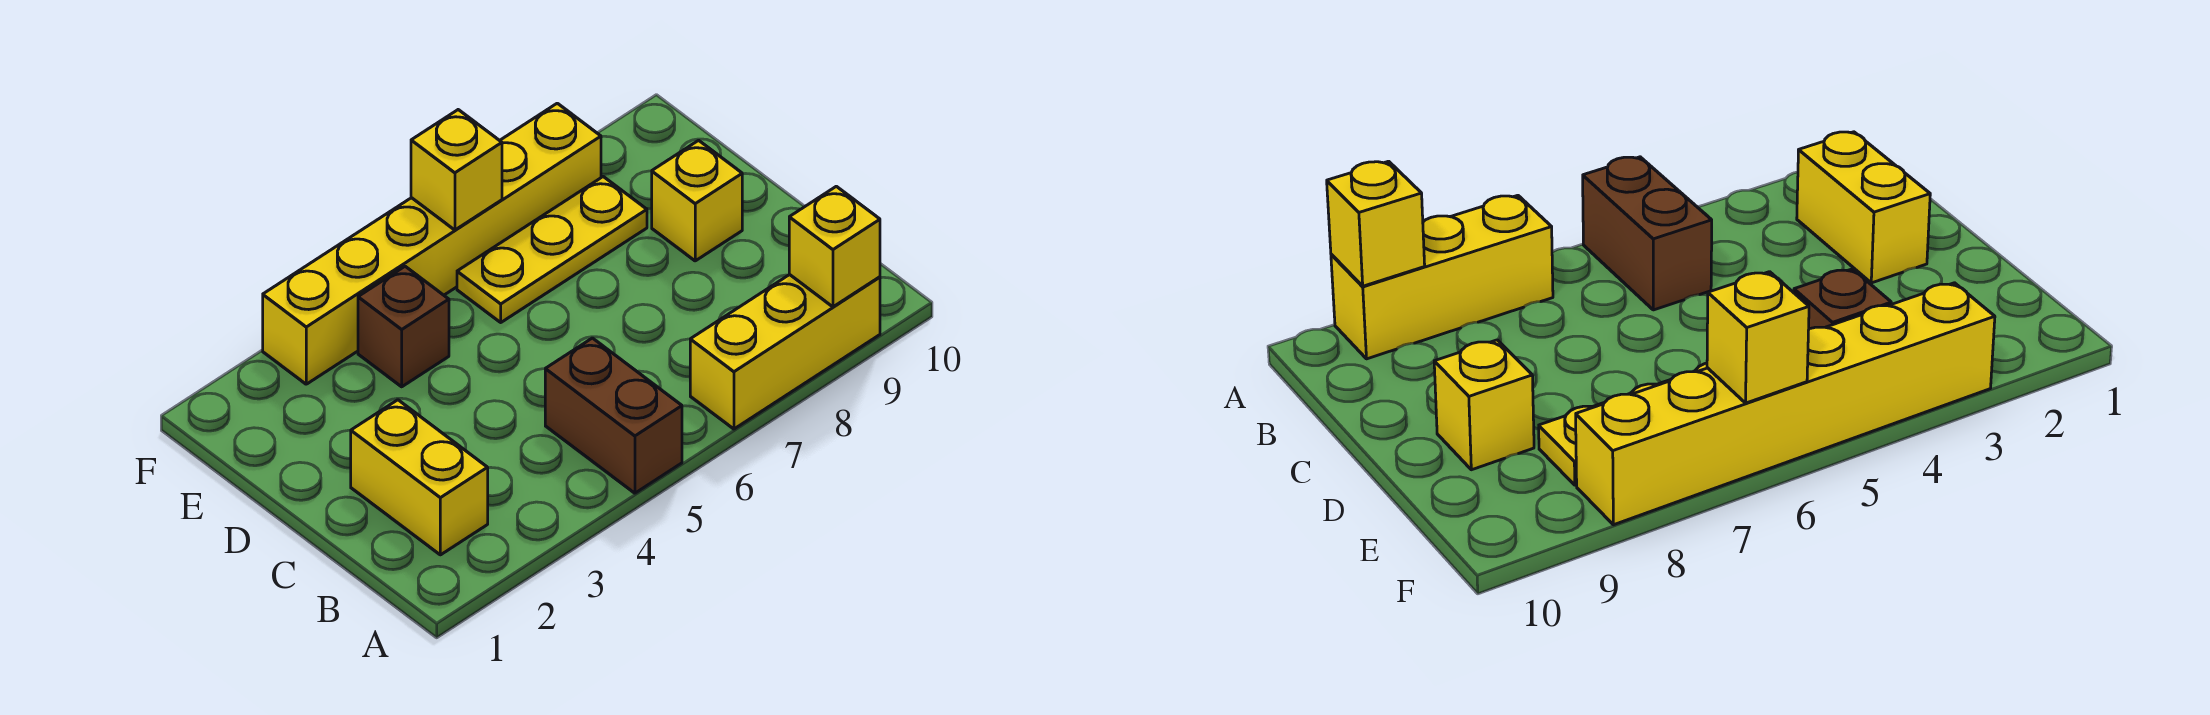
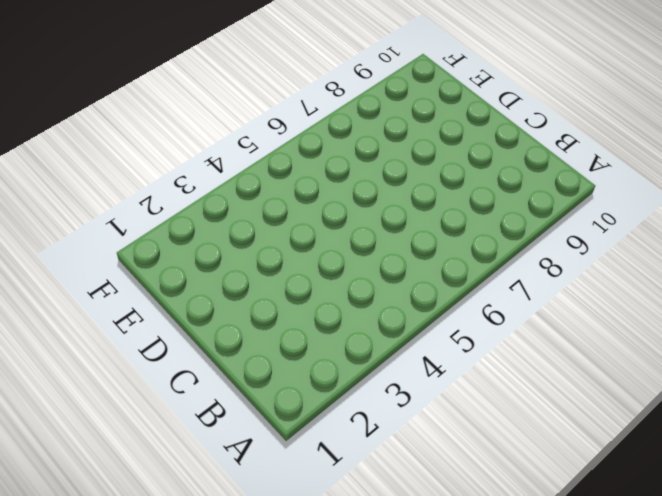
none -> brown 1x2 brick [545,338,682,493]
none -> yellow 1x3 brick [690,275,880,429]

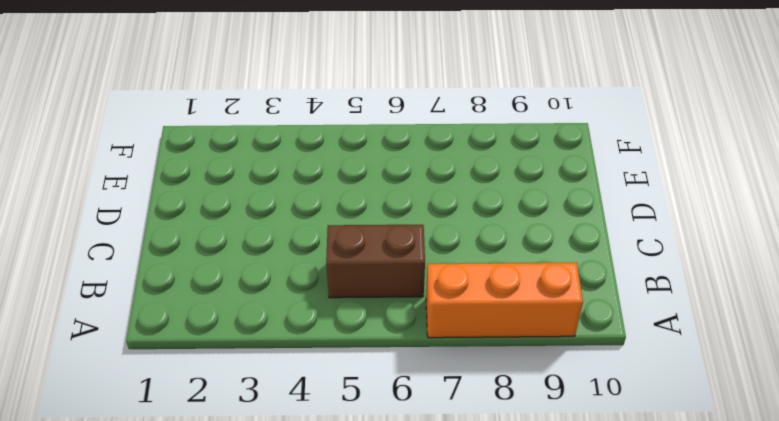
orange 1x3 brick [426,263,583,338] -> yellow 1x3 brick [690,275,880,429]
brown 1x2 brick [326,225,425,298] -> brown 1x2 brick turned to [545,338,682,493]
none -> yellow 1x2 brick [351,400,488,555]
none -> yellow 1x1 brick [652,140,742,261]

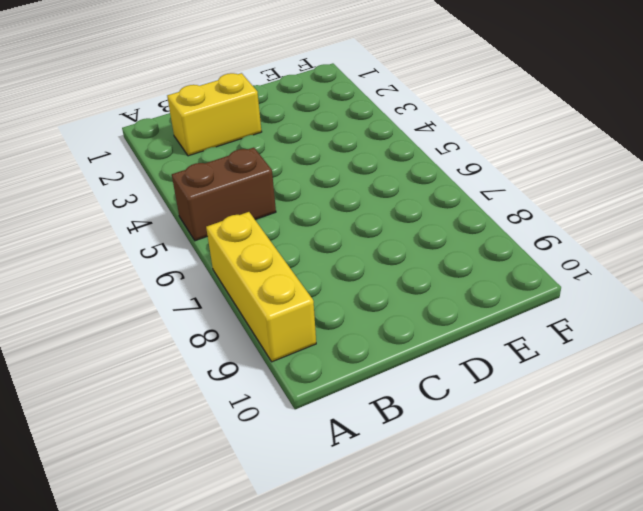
none -> yellow 1x1 brick [652,140,742,261]
none -> brown 1x1 brick [358,266,449,387]

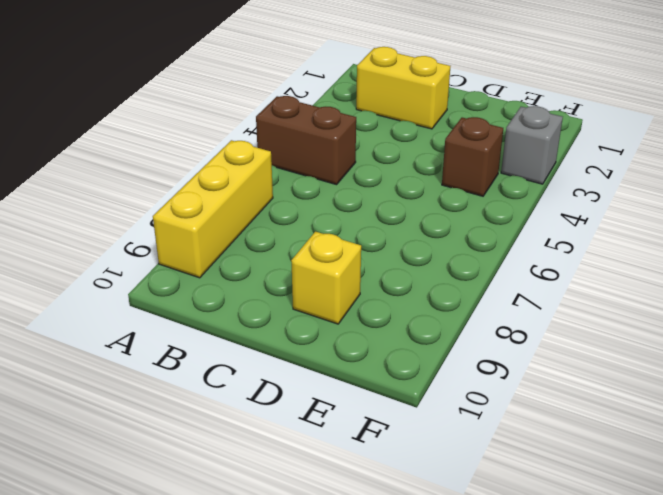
grey 1x1 brick [501,106,563,184] -> yellow 1x6 brick [263,103,601,384]
none -> yellow 1x3 plate [457,177,647,322]
none -> yellow 1x1 brick [789,186,880,307]

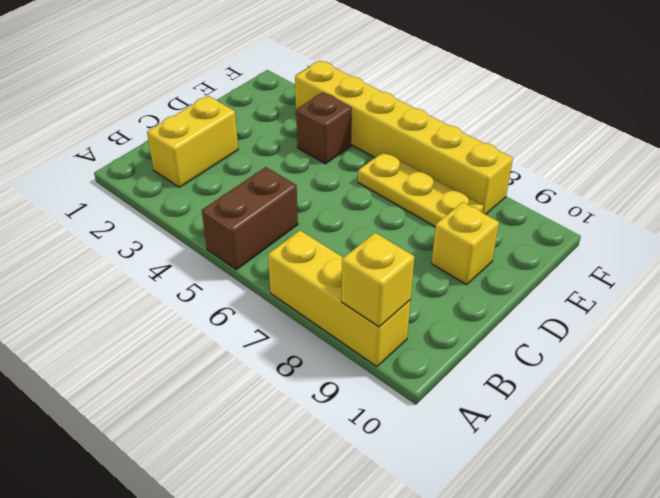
none -> yellow 1x1 brick [411,110,502,230]

